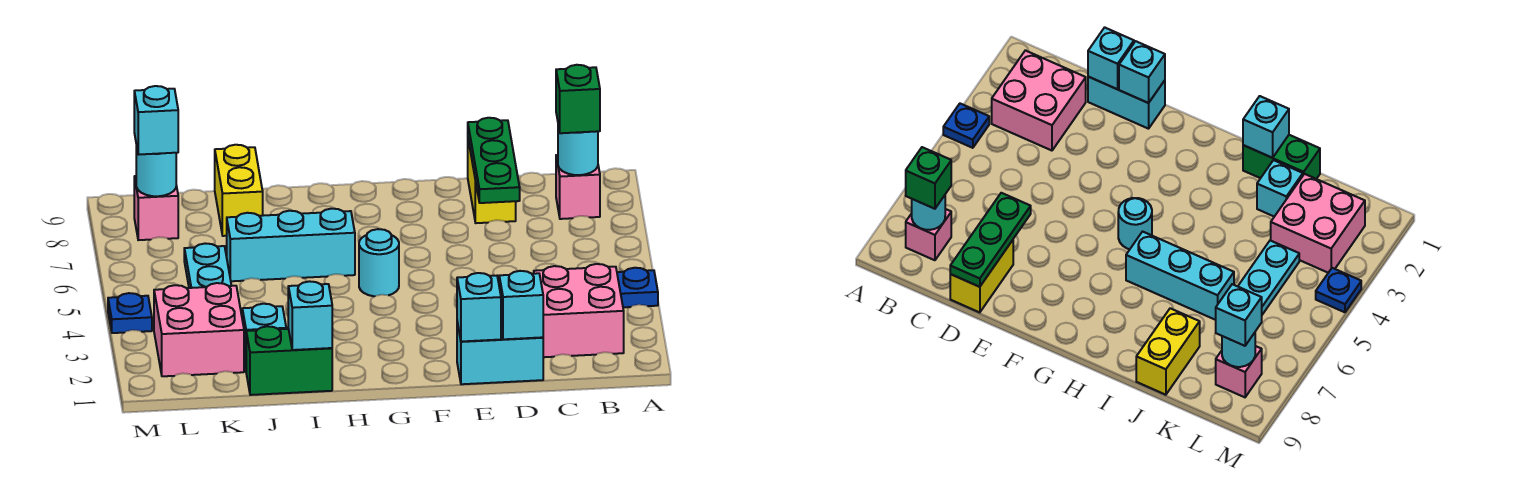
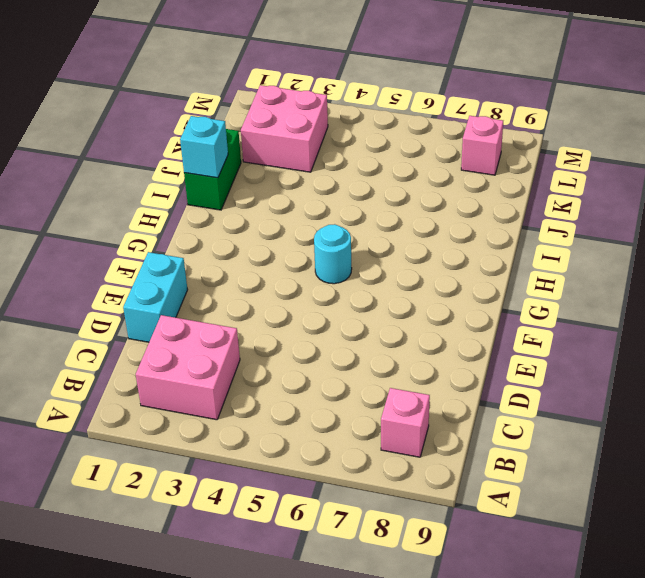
none -> blue 1x1 plate [617,268,658,307]
none -> yellow 1x2 brick [468,140,516,223]
none -> cyan 1x3 brick [227,209,355,281]

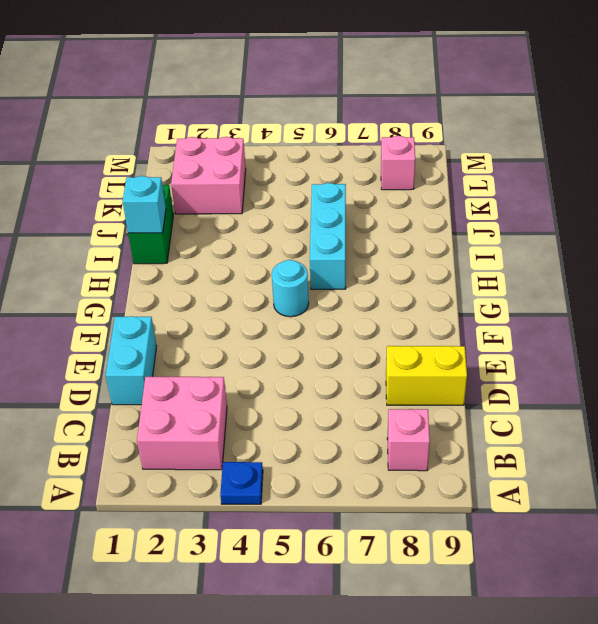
none -> cyan 1x1 brick [242,304,286,369]
none -> yellow 1x2 brick [215,145,263,236]
none -> cyan 1x3 plate [184,243,231,288]

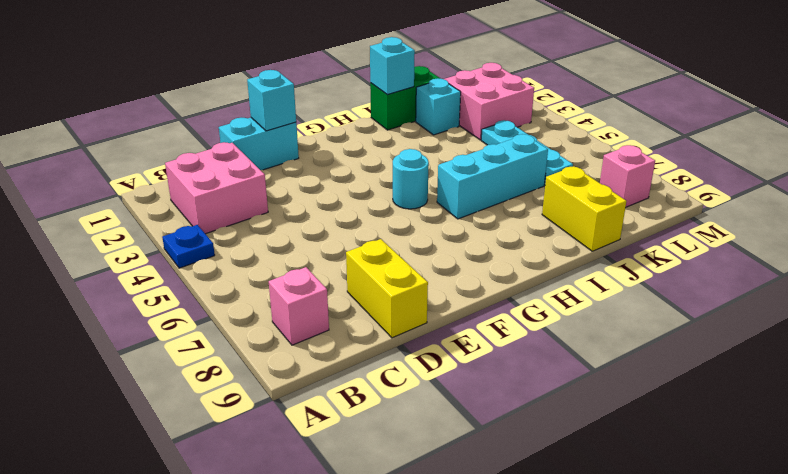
none -> blue 1x1 plate [108,293,152,333]
none -> cyan 1x1 round brick [558,126,598,175]
none -> cyan 1x1 brick [499,271,543,339]

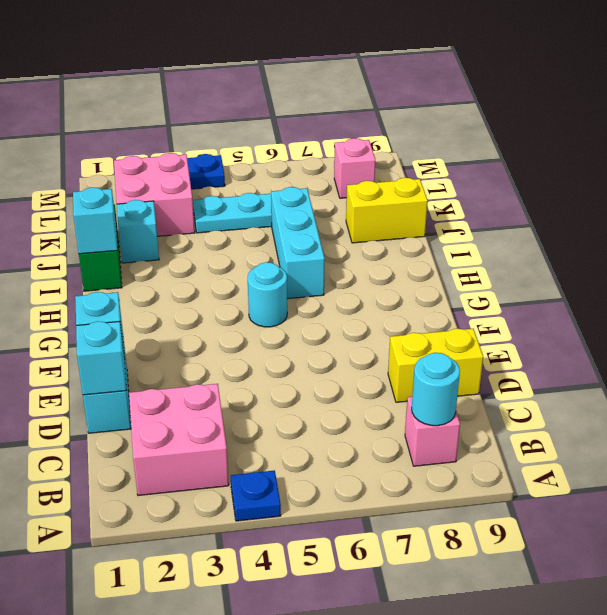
none -> green 1x3 plate [468,118,520,203]
none -> cyan 1x1 round brick [136,145,176,196]
none -> green 1x1 brick [556,65,600,133]

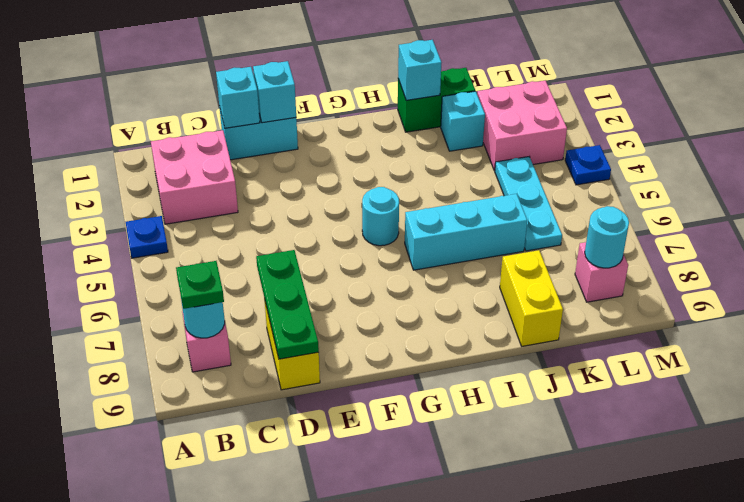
green 1x1 plate [176,261,224,309] -> green 1x1 brick [556,65,600,133]
none -> cyan 1x1 brick [134,86,178,155]

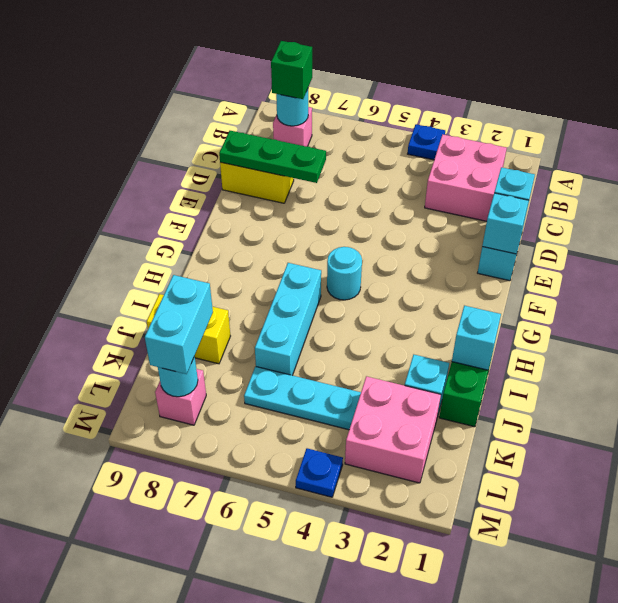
cyan 1x2 brick [145,275,213,374] -> cyan 1x1 brick [134,86,178,155]

